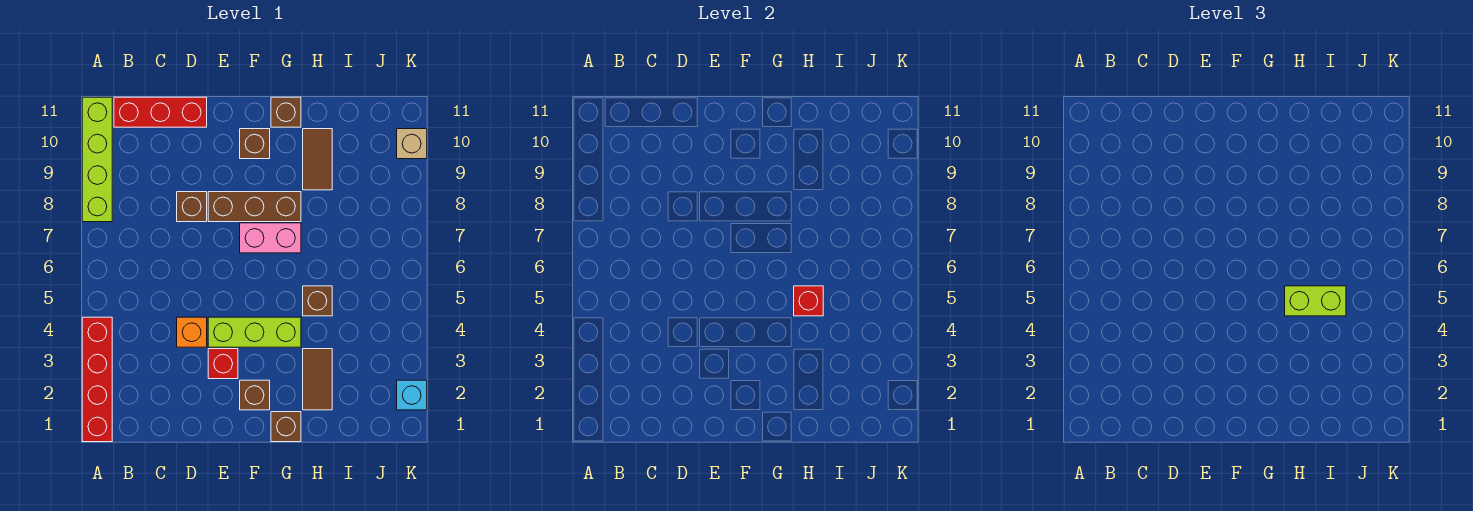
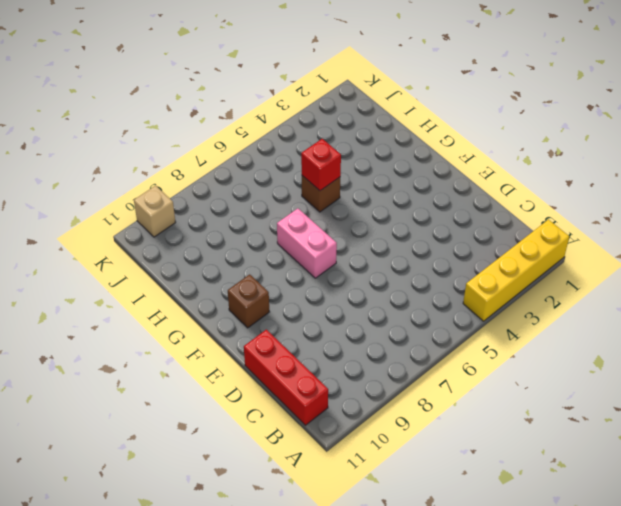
yellow 1x4 brick [463,220,569,321] -> red 1x4 brick [82,317,112,442]
none -> lime 1x4 brick [82,97,112,222]
none -> orange 1x1 brick [177,317,207,347]
none -> brown 1x1 brick [177,192,207,222]

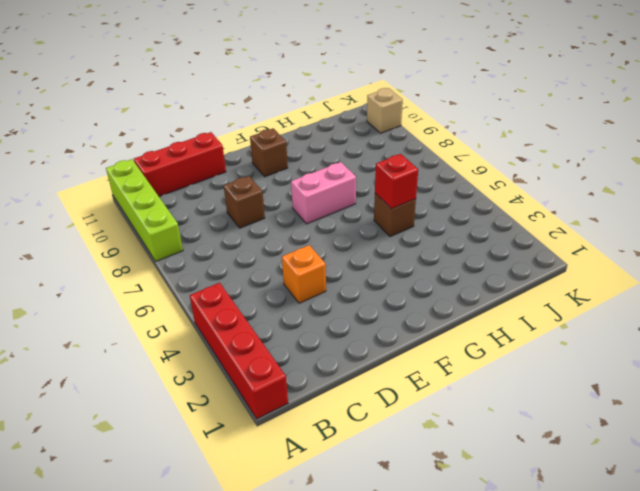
none -> red 1x1 brick [208,349,238,379]
none -> lime 1x3 brick [208,317,301,347]
none -> brown 1x3 brick [208,192,301,222]

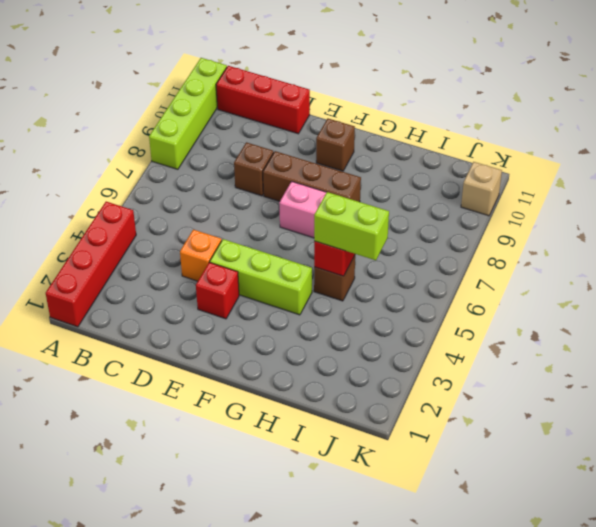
none -> brown 1x1 brick [240,380,270,410]
none -> brown 1x1 brick [271,412,301,442]
none -> brown 1x1 brick [271,97,301,127]

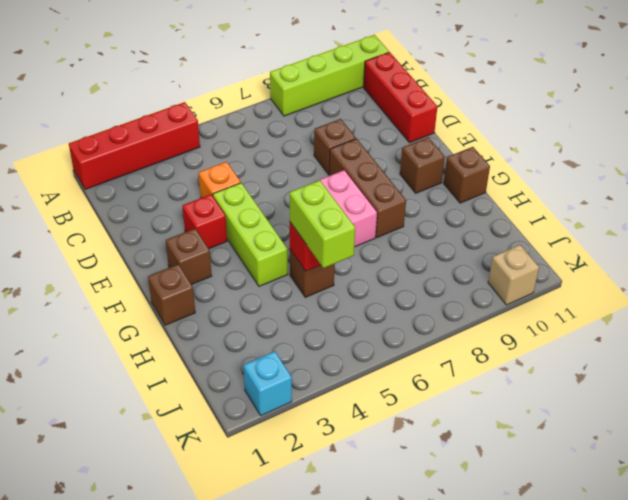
none -> brown 1x2 tile [303,349,332,410]
none -> brown 1x2 tile [303,129,332,190]

